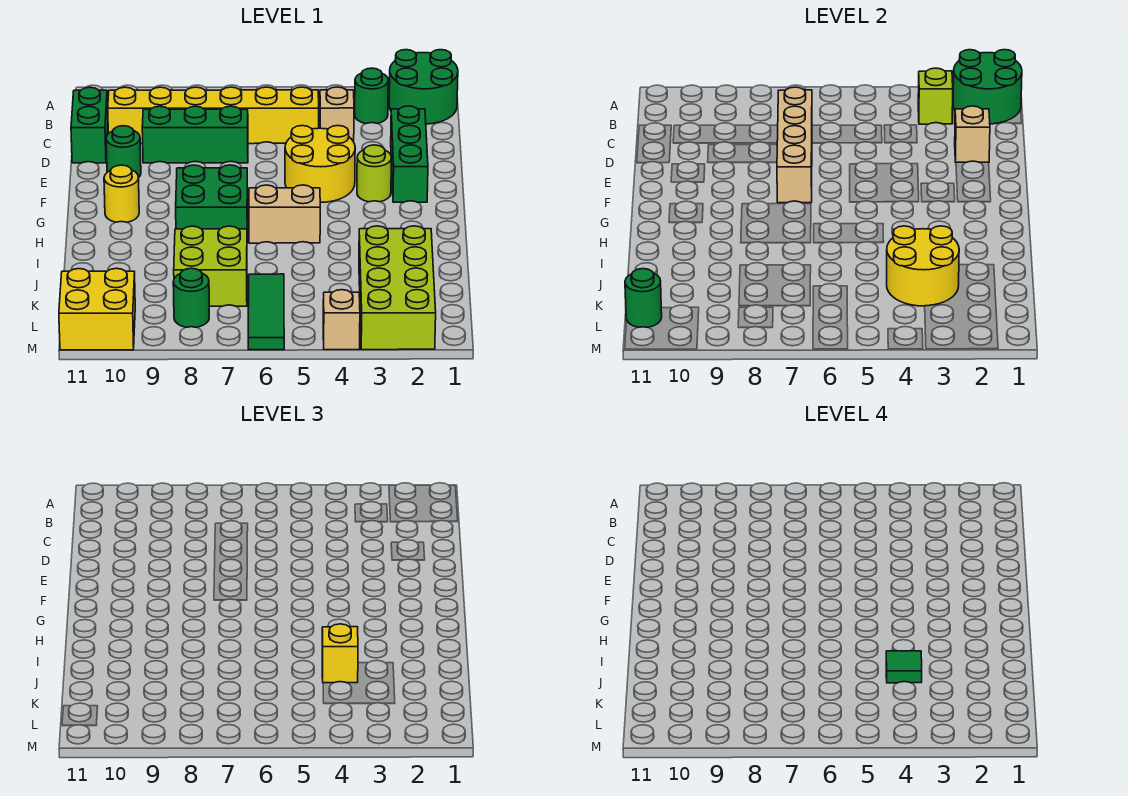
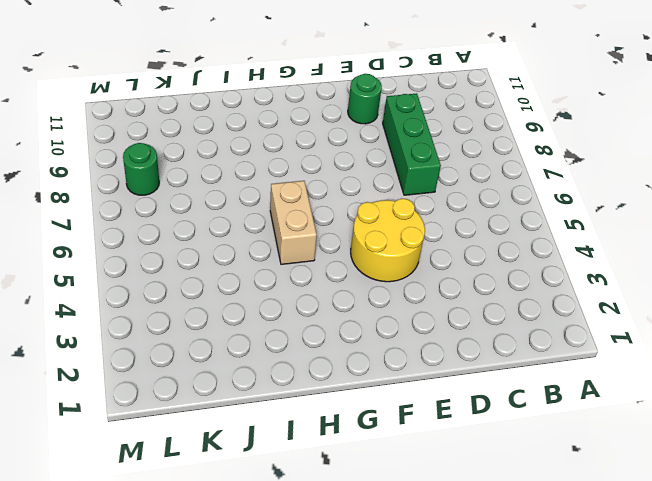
none -> green 2x2 round brick [389,50,458,124]
none -> green 1x1 round brick [355,68,388,123]
none -> tan 1x1 brick [320,87,354,142]

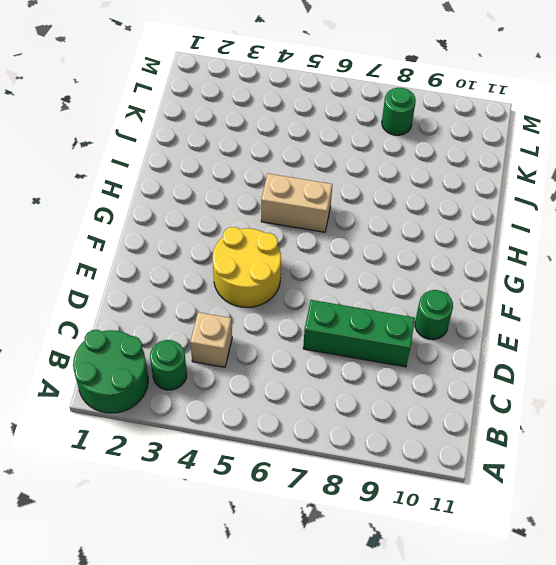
none -> yellow 1x6 brick [108,87,319,144]
none -> green 1x2 brick [71,87,108,163]
none -> green 1x3 brick [391,106,428,202]

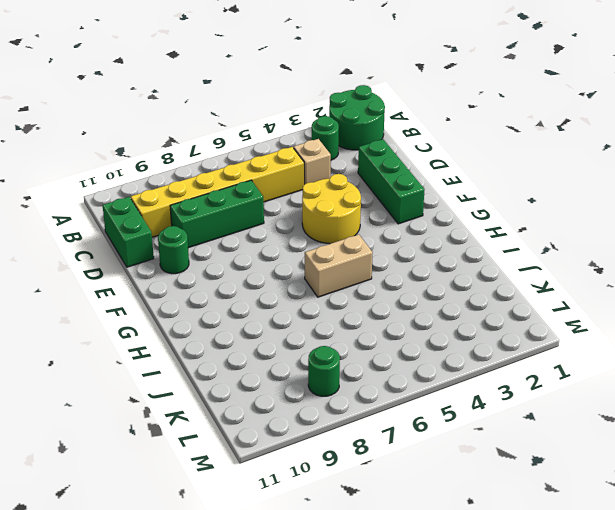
none -> lime 1x1 round brick [357,145,391,202]
none -> green 2x2 brick [176,165,248,229]
none -> yellow 1x1 round brick [104,165,139,222]

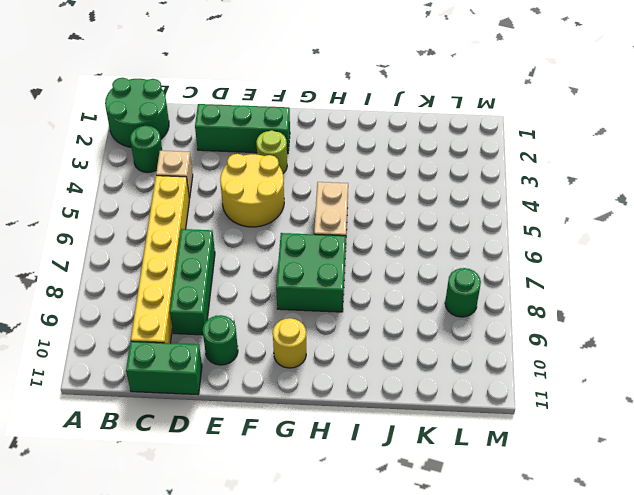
none -> lime 2x4 brick [359,226,436,350]
none -> lime 2x2 brick [174,226,247,306]
none -> green 1x3 tile [248,274,284,350]

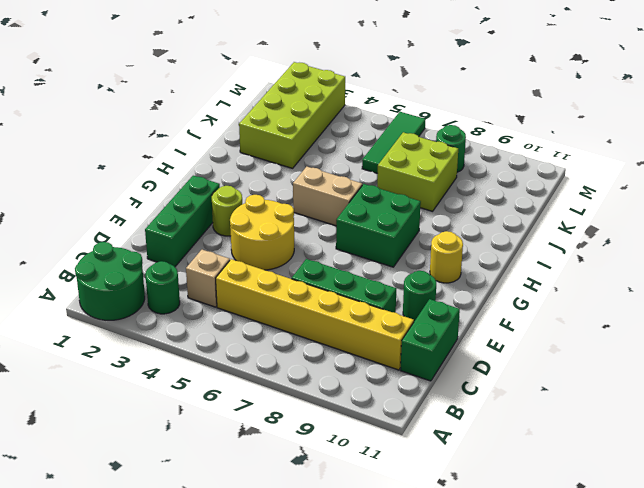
none -> yellow 2x2 brick [59,268,135,350]
none -> tan 1x1 brick [323,290,360,350]
none -> green 2x2 round brick [953,50,1022,124]

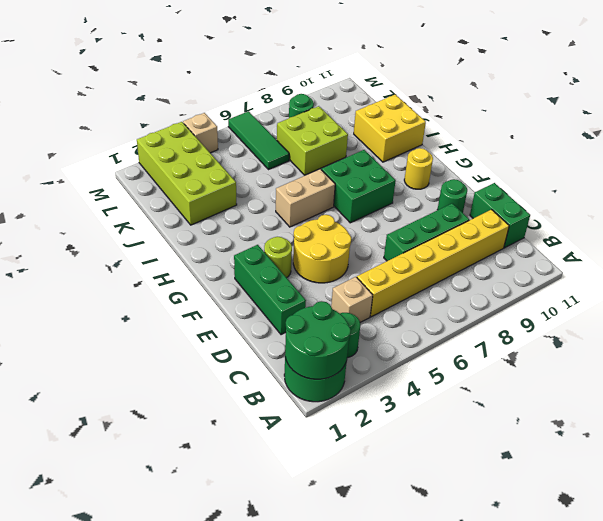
yellow 2x2 brick [354,94,426,162] -> yellow 2x2 brick moved to [59,268,135,350]
none -> lime 1x1 brick [918,68,953,124]
none -> tan 1x4 brick [777,87,812,203]
none -> tan 1x1 brick [955,106,990,162]

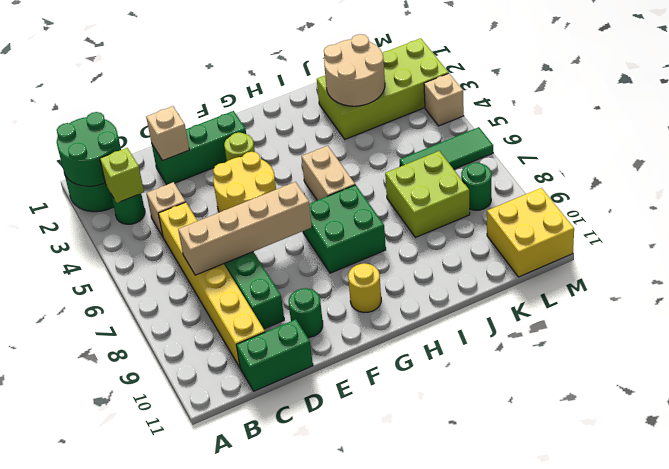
tan 2x2 round brick [324,34,385,106] -> yellow 2x2 round brick [887,226,959,306]
none -> green 1x1 round brick [625,269,662,327]
none -> yellow 1x1 brick [322,624,358,683]
none -> green 1x1 tile [886,651,922,683]

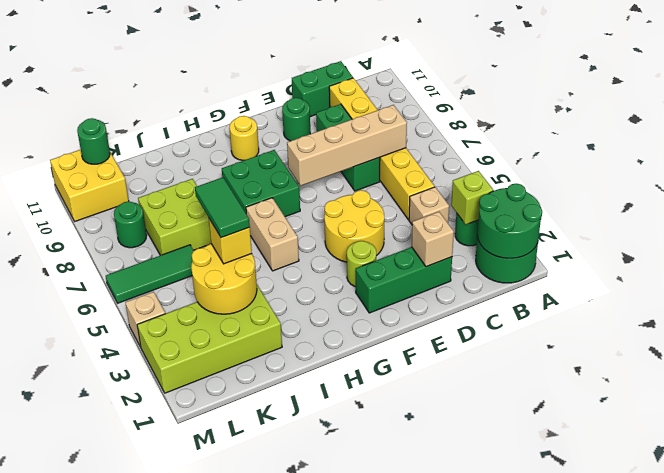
green 1x2 tile [195,177,250,238] -> green 1x1 tile [886,651,922,683]

